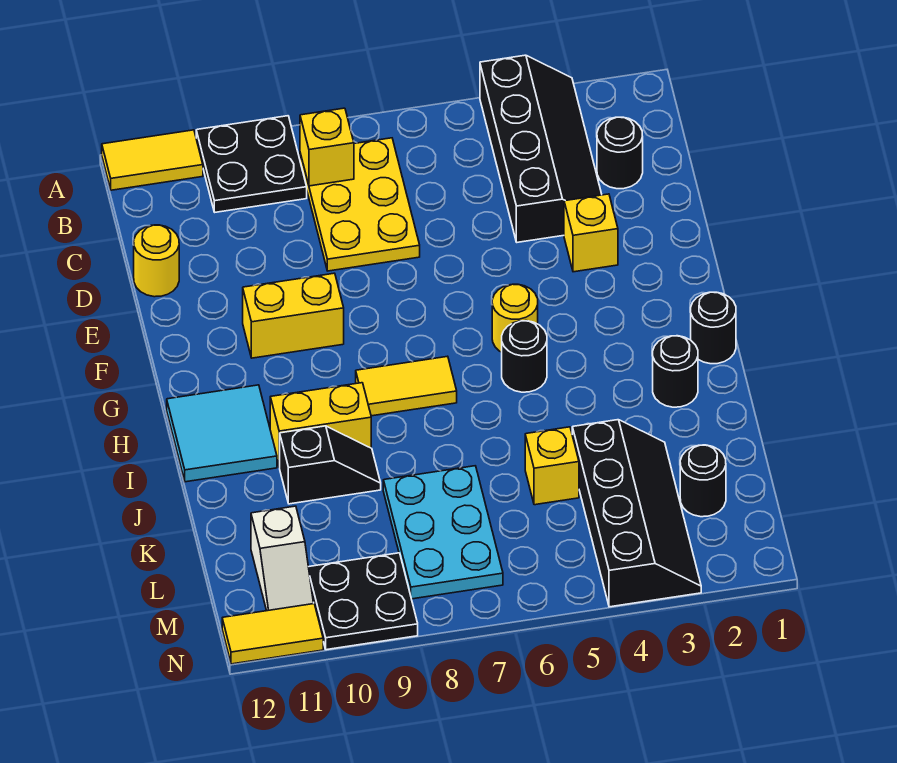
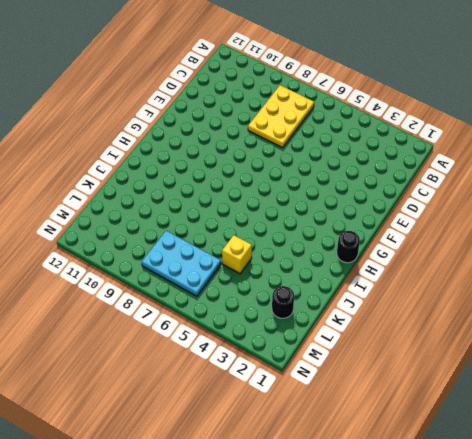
cyan 2x3 plate [142,231,221,296] -> cyan 2x3 plate turned to [383,466,503,599]
none -> black 2x4 slope [480,55,602,242]
none -> black 2x2 plate [196,116,307,212]
none -> yellow 1x2 tile [102,130,203,190]

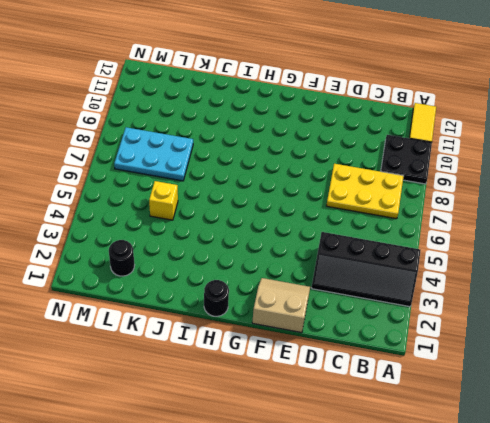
tan 2x2 slope [252,278,310,333] -> none
none -> black 1x1 round brick [597,117,643,189]
none -> yellow 1x1 round brick [134,225,179,297]
none -> yellow 1x1 brick [564,194,618,272]

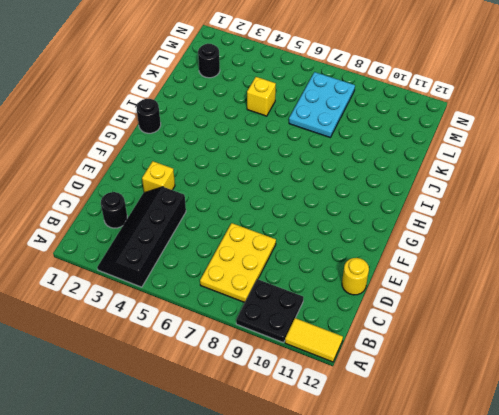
none -> yellow 1x2 brick [243,273,344,358]
none -> yellow 1x1 round brick [492,284,538,352]
none -> black 1x1 round brick [502,321,547,392]

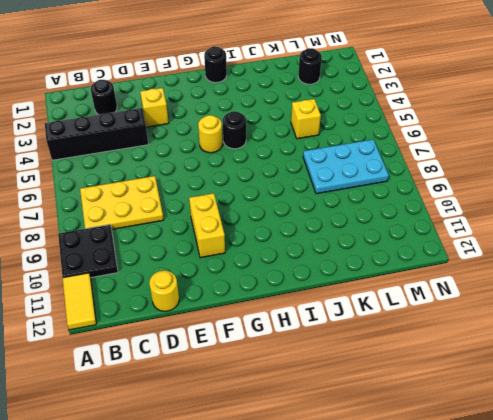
none -> yellow 1x2 tile [356,356,457,416]
none -> cyan 2x2 tile [167,385,277,482]
none -> black 1x1 round brick [653,336,698,407]

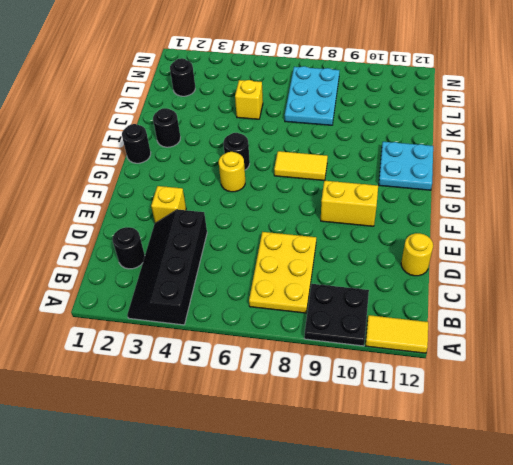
cyan 2x2 plate [379,142,433,190] -> cyan 2x2 tile [167,385,277,482]
none -> yellow 1x2 brick [270,383,371,467]
none -> black 1x2 slope [279,426,381,504]
none -> black 2x4 slope [572,420,701,607]

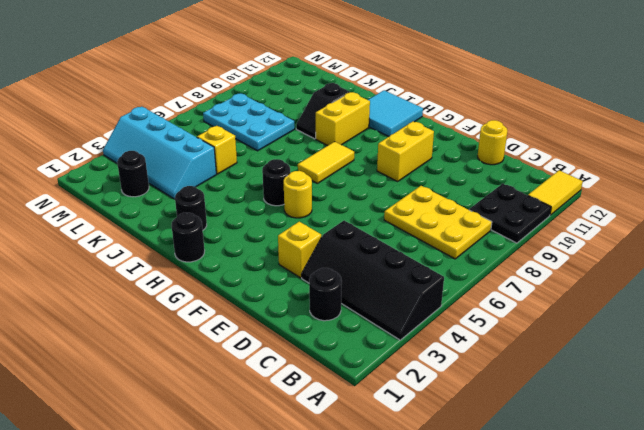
cyan 2x4 slope [103,107,216,199] -> black 2x4 slope [572,420,701,607]
none -> white 1x2 slope [251,506,314,611]
none -> black 2x2 plate [309,553,418,650]
none -> yellow 1x2 tile [222,604,323,664]

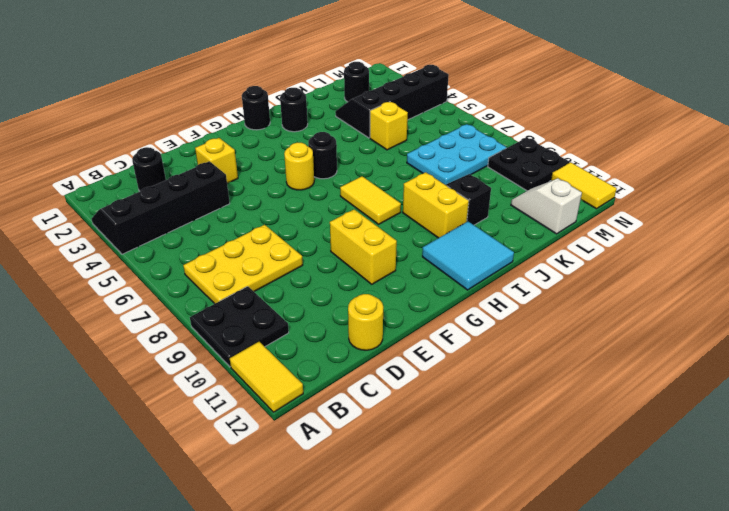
white 1x2 slope [511,178,582,234] -> white 1x2 slope turned to [251,506,314,611]
none -> yellow 1x1 brick [300,108,354,186]

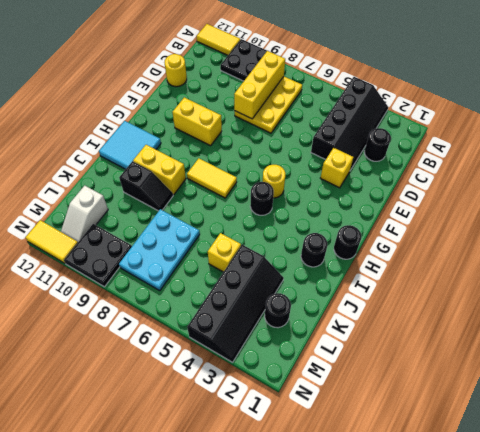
yellow 1x3 brick [234,51,285,119] -> yellow 1x1 brick [300,108,354,186]

